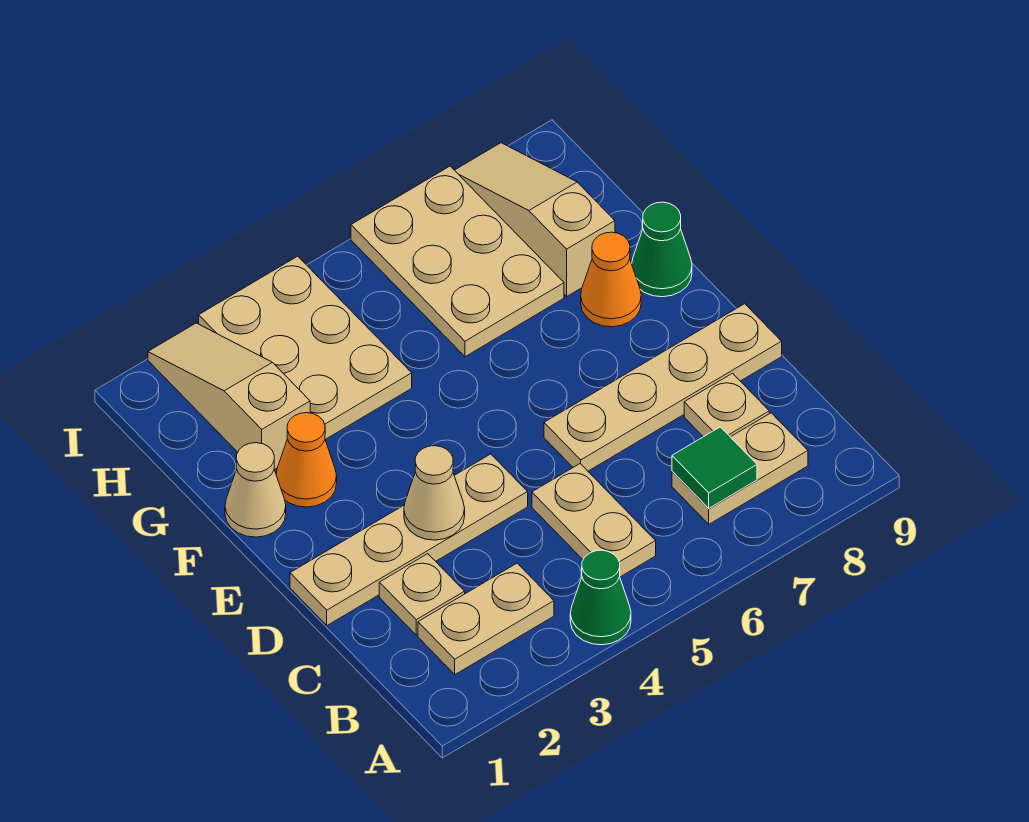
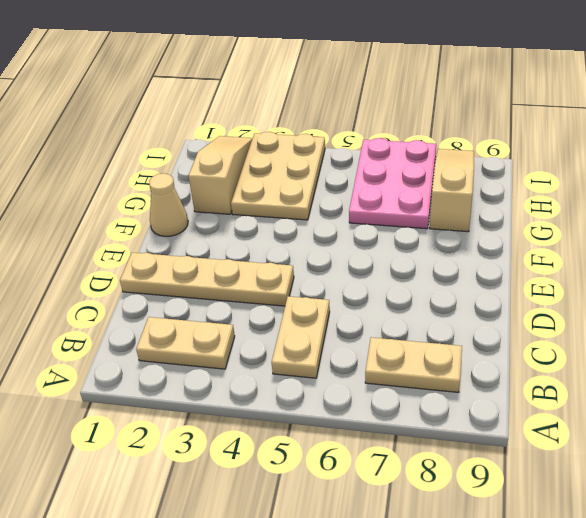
pink 2x3 plate [349,138,436,229] -> tan 2x3 plate [351,166,564,357]
none -> green 1x1 cone [570,550,631,645]
none -> tan 1x1 plate [379,554,465,635]
none -> tan 1x1 plate [684,373,769,437]

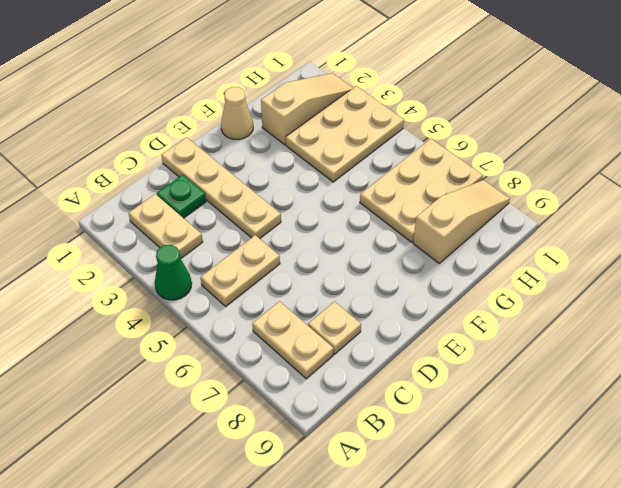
green 1x1 plate [157,175,206,218] -> tan 1x1 plate [379,554,465,635]
none -> tan 1x4 plate [544,304,782,471]
none -> orange 1x1 cone [276,413,337,507]
none -> orange 1x1 cone [581,232,641,327]

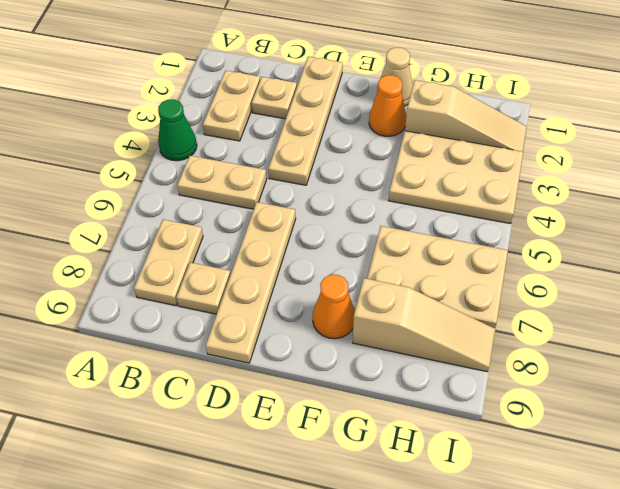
none -> green 1x1 cone [632,202,692,297]
none -> green 1x1 tile [672,427,757,508]
none -> tan 1x1 cone [404,446,465,540]

